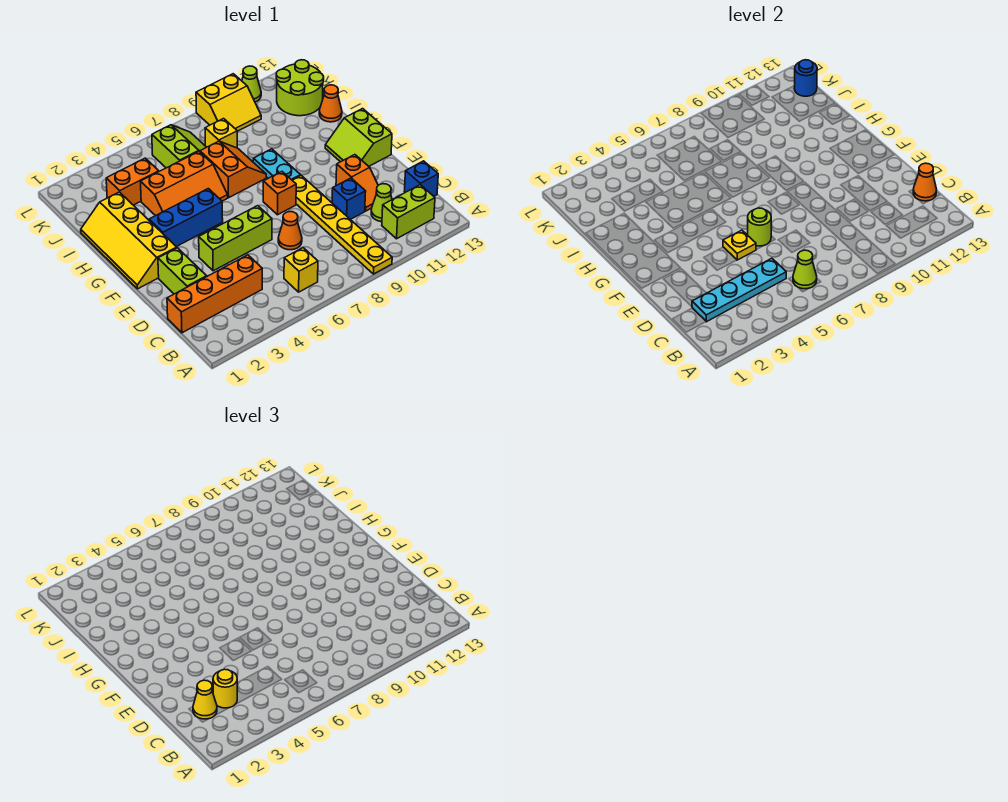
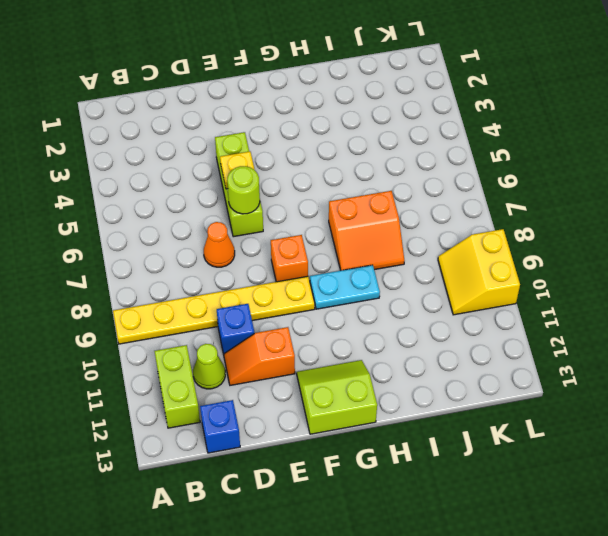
none -> yellow 1x1 brick [284,248,318,292]
none -> orange 1x4 brick [167,255,262,333]
none -> lime 1x2 brick [158,248,207,294]
none -> yellow 2x4 slope [81,192,177,289]

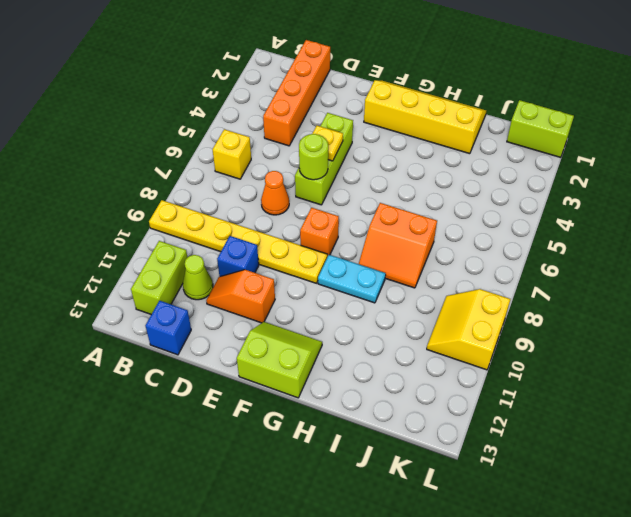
lime 1x2 brick [507,100,574,157] -> lime 1x2 brick moved to [158,248,207,294]
none -> blue 1x3 brick [149,189,223,247]
none -> orange 2x3 slope [141,152,228,216]
none -> orange 1x1 cone [319,85,342,122]
none -> orange 1x2 brick [106,158,159,205]

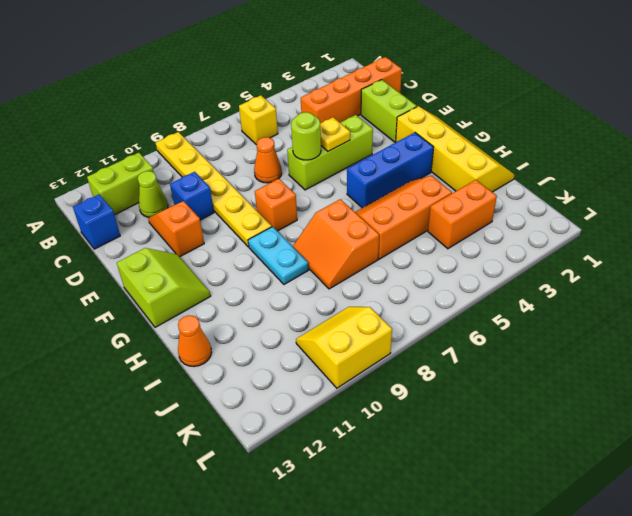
none -> lime 2x2 slope [152,125,206,168]
none -> yellow 1x1 brick [205,119,237,148]
none -> lime 2x2 round brick [276,60,324,116]
none -> lime 1x1 cone [242,66,261,102]

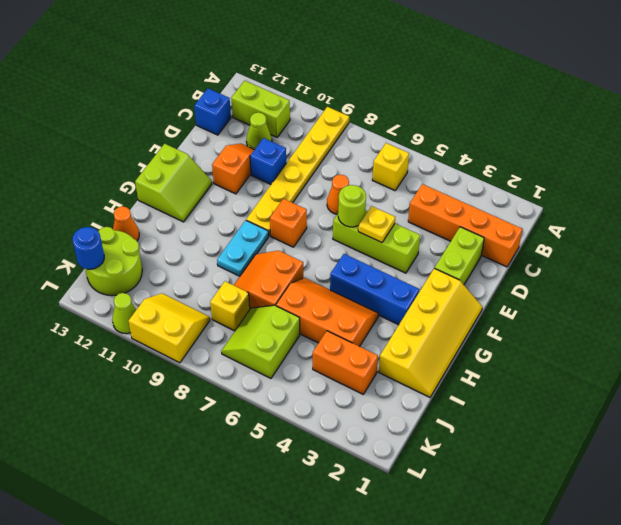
none -> lime 1x1 cone [793,250,817,289]
none -> cyan 1x4 plate [692,258,786,322]
none -> orange 1x1 cone [913,163,937,201]
none -> yellow 1x1 cone [193,680,217,719]

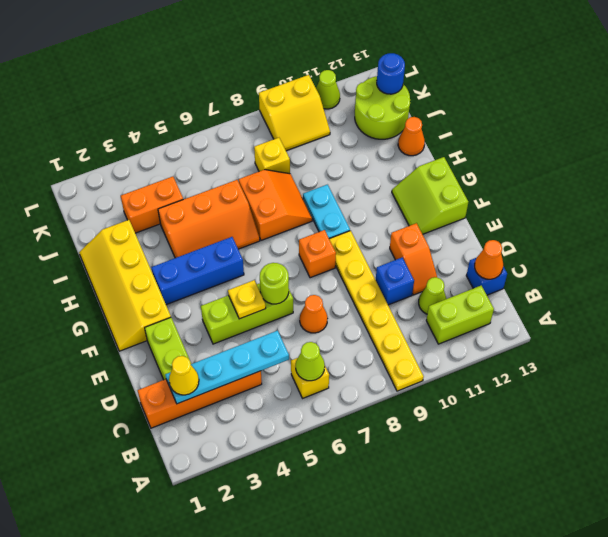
none -> lime 2x2 slope [152,125,206,168]
none -> yellow 1x1 round brick [213,669,237,708]

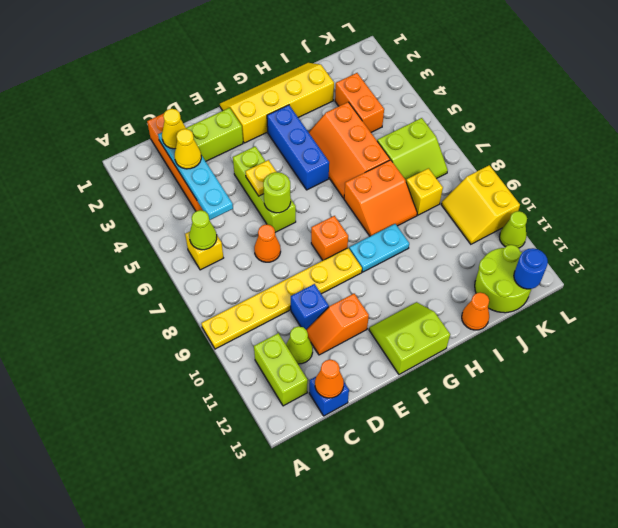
yellow 1x1 cone [175,129,201,169] -> yellow 1x1 round brick [213,669,237,708]

